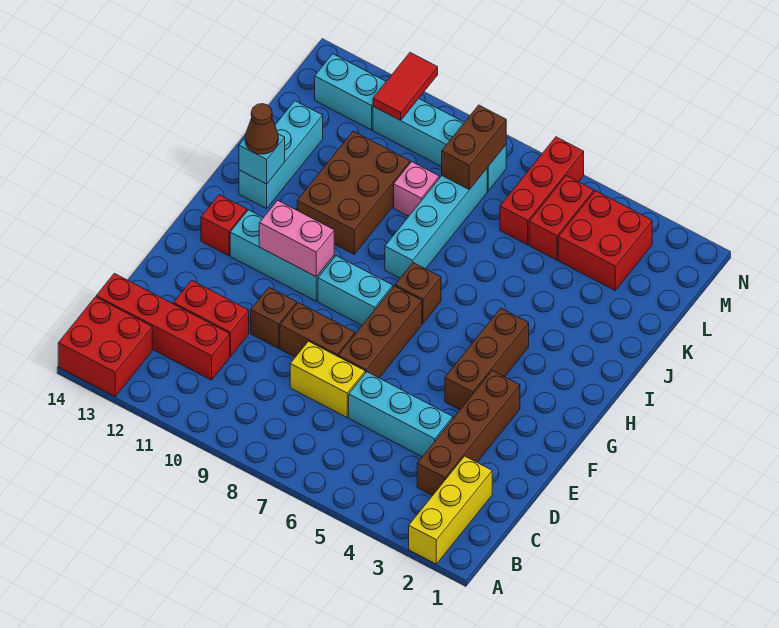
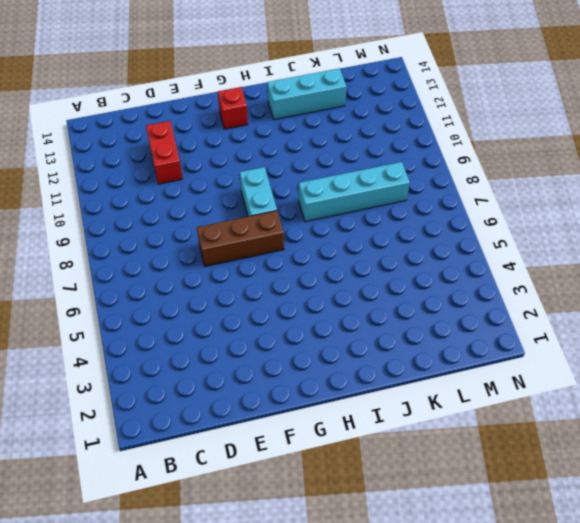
none -> yellow 1x3 brick [409,456,492,564]
none -> red 2x2 brick [58,297,152,396]
none -> brown 1x4 brick [417,371,520,496]

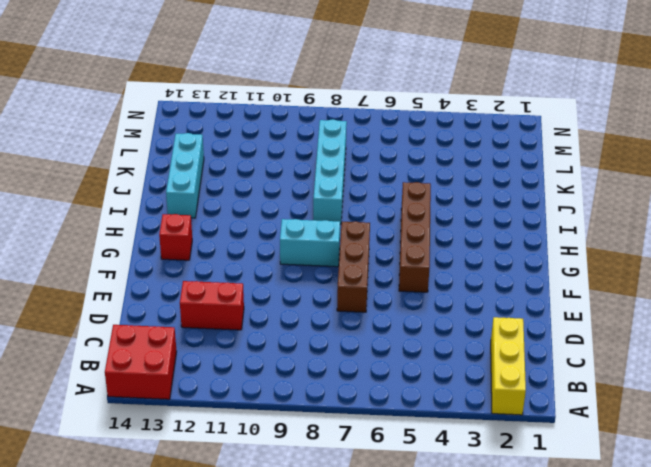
brown 1x4 brick [399,182,431,292] -> brown 1x4 brick moved to [417,371,520,496]
none -> red 1x4 brick [96,273,230,380]
none -> cyan 1x3 brick [349,372,453,457]
none -> yellow 1x2 brick [290,341,365,417]

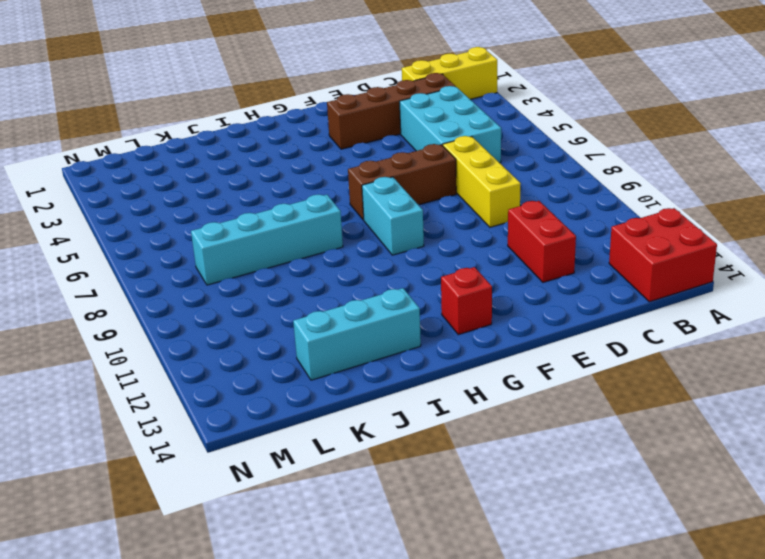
cyan 2x3 brick [400,86,501,163] -> cyan 1x3 brick [349,372,453,457]
yellow 1x3 brick [443,136,521,227] -> yellow 1x2 brick [290,341,365,417]
none -> red 1x4 brick [96,273,230,380]
none -> brown 1x2 brick [280,303,355,357]
none -> brown 1x1 brick [251,288,297,348]

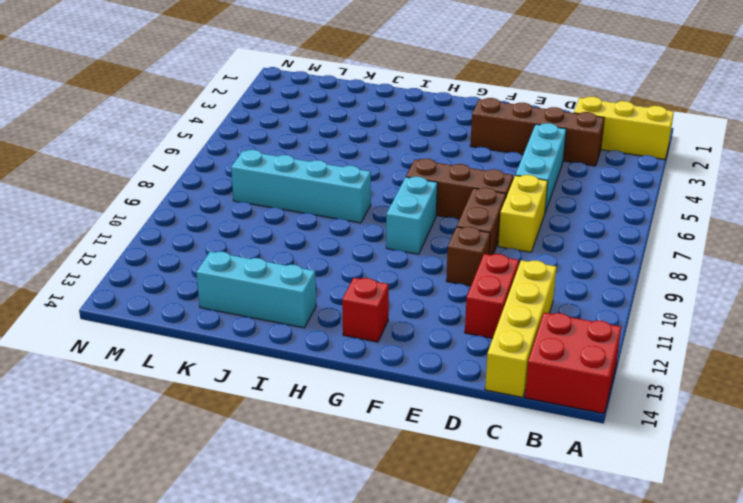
yellow 1x4 brick [485,260,556,397] -> red 1x4 brick [96,273,230,380]
none -> brown 1x3 brick [445,308,529,410]
none -> cyan 1x3 brick [230,210,334,301]
none -> brown 1x1 brick [395,263,441,324]

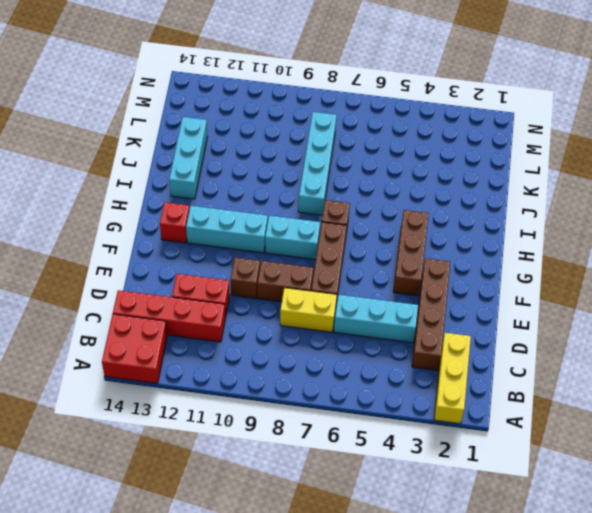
none -> brown 2x3 brick [297,131,410,254]
none -> pink 1x1 brick [394,162,439,216]
none -> red 2x2 brick [558,191,652,290]

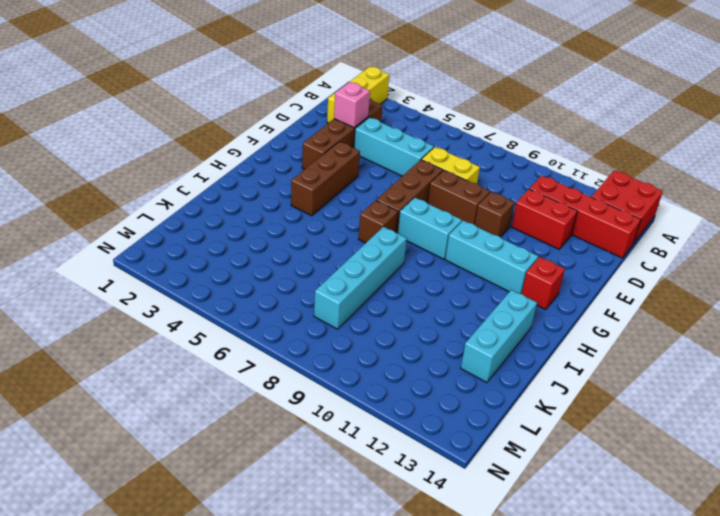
pink 1x1 brick [334,82,370,128] -> pink 1x1 brick moved to [394,162,439,216]
none -> brown 2x3 brick [297,131,410,254]
none -> red 2x2 brick [558,191,652,290]
none -> red 1x2 brick [529,176,594,260]

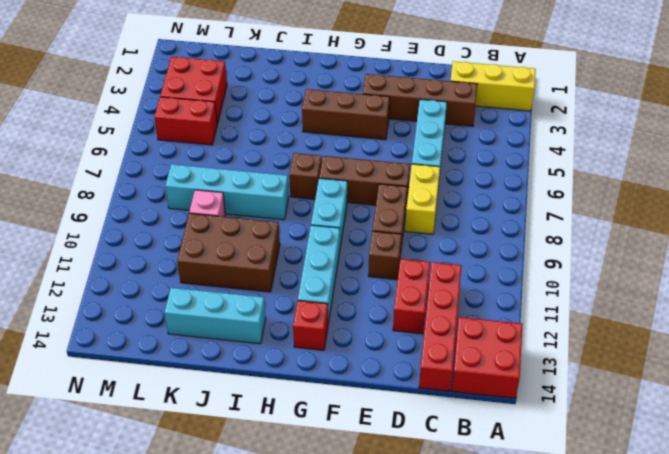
none -> red 1x3 brick [500,137,584,245]
none -> cyan 1x4 brick [373,99,506,191]
none -> cyan 1x2 brick [315,54,386,130]

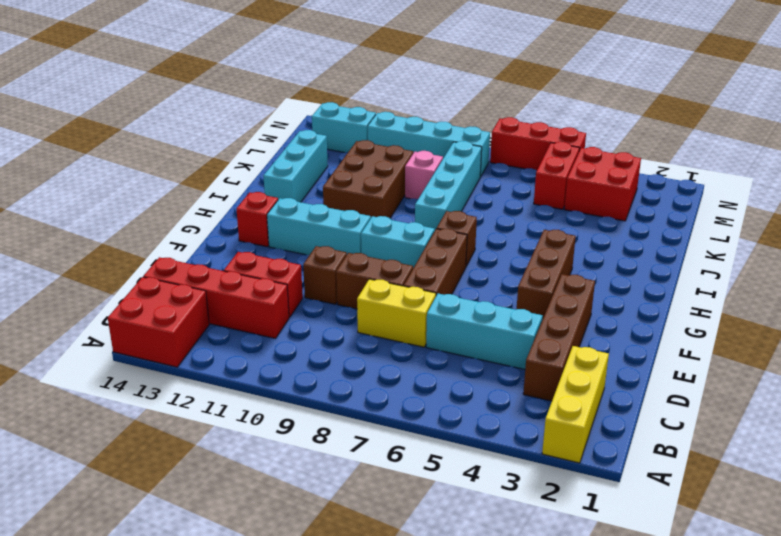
red 1x3 brick [490,117,586,170] -> red 1x3 brick turned to [500,137,584,245]
none -> pink 1x2 brick [259,200,334,277]
none -> cyan 1x1 brick [239,134,285,184]
none -> brown 1x2 brick [442,105,506,190]

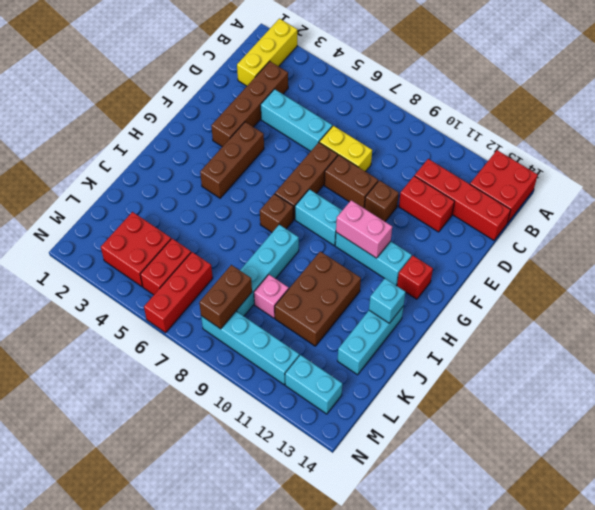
none -> red 1x2 tile [373,53,438,120]
none -> brown 1x1 cone [245,104,278,154]

